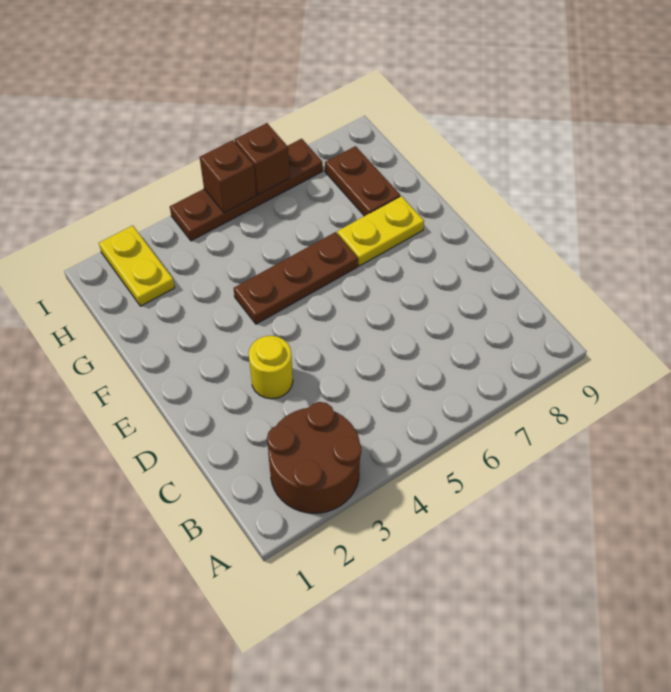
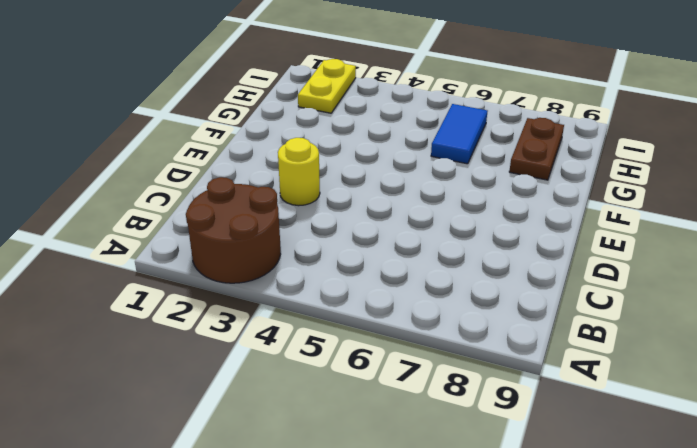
blue 1x2 tile [431,104,488,164] -> none
none -> brown 1x3 plate [234,232,358,324]
none -> yellow 1x2 plate [337,196,424,266]

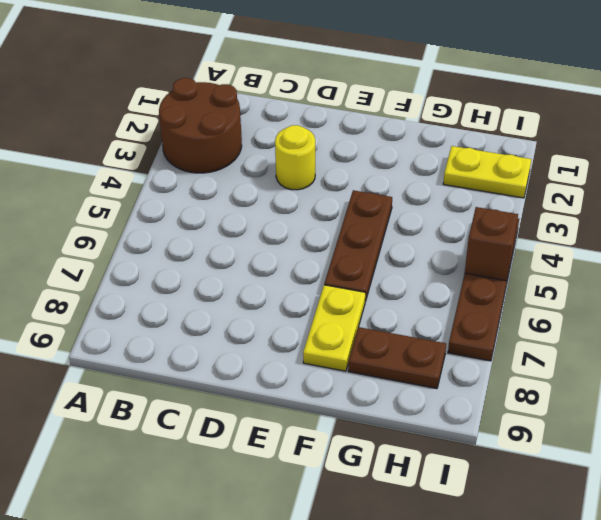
none -> brown 1x1 brick [235,123,290,195]

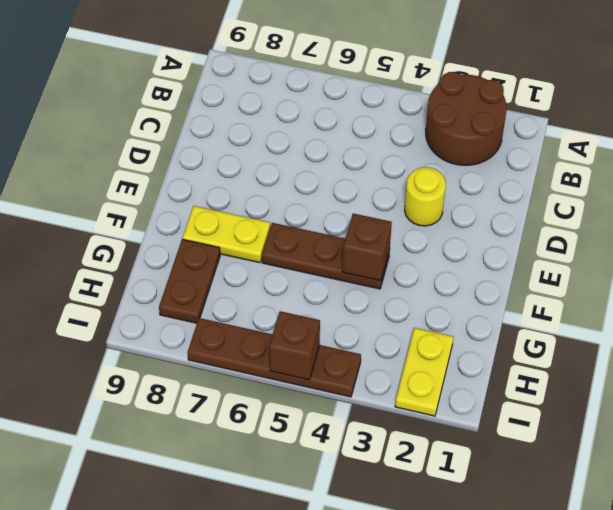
brown 1x1 brick [342,214,392,281] -> brown 1x1 brick moved to [235,123,290,195]

